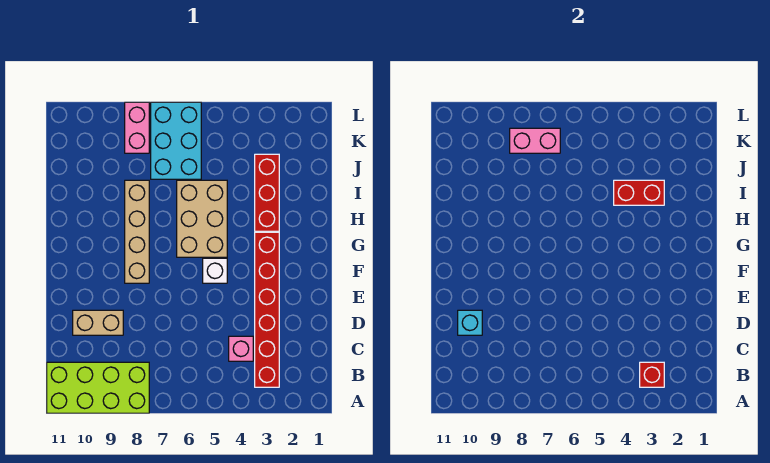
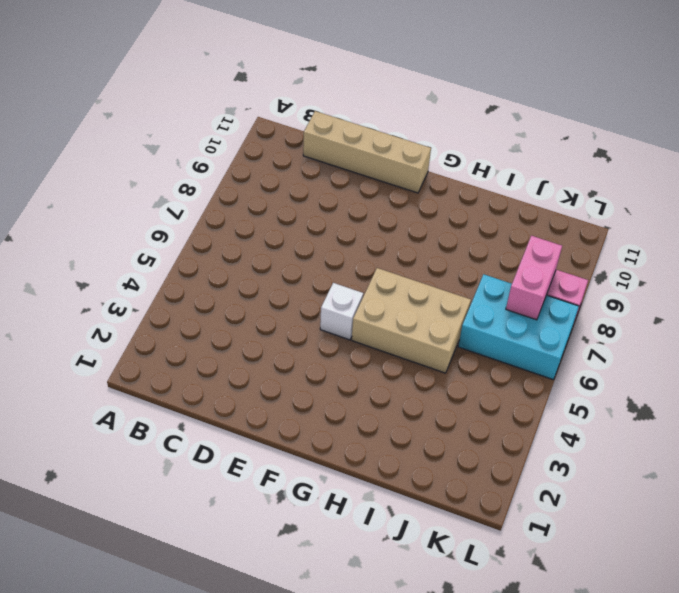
tan 1x4 brick [303,111,431,193] -> tan 1x4 brick moved to [125,180,149,283]
none -> lime 2x4 brick [47,362,149,413]
none -> red 1x6 brick [255,232,279,387]
none -> pink 1x1 brick [229,336,253,361]

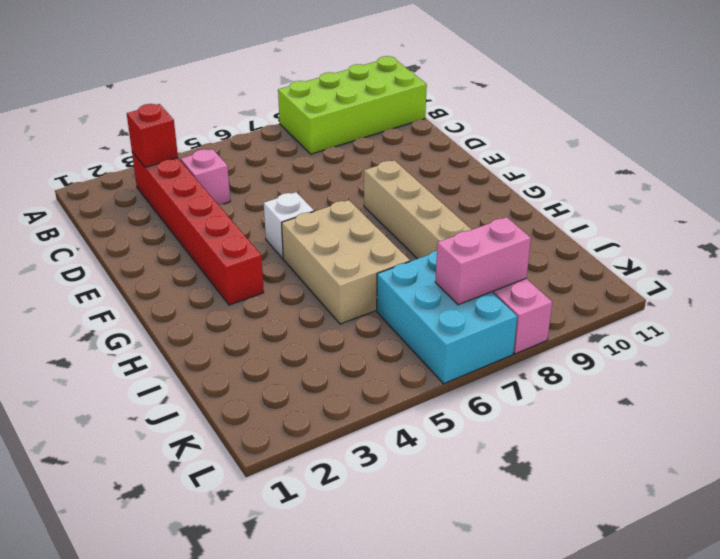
none -> tan 1x2 brick [73,310,123,335]
none -> red 1x3 brick [255,154,279,231]
none -> cyan 1x1 brick [458,310,482,335]

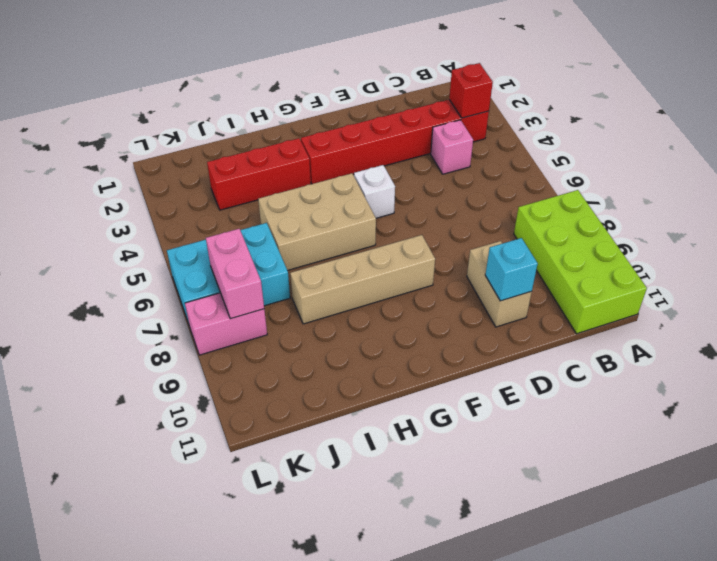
none -> red 1x2 brick [614,180,664,205]

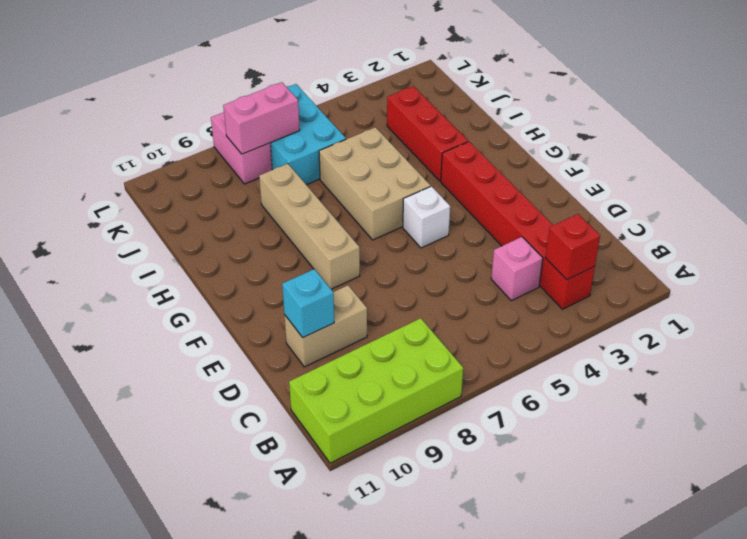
none -> red 1x2 brick [614,180,664,205]

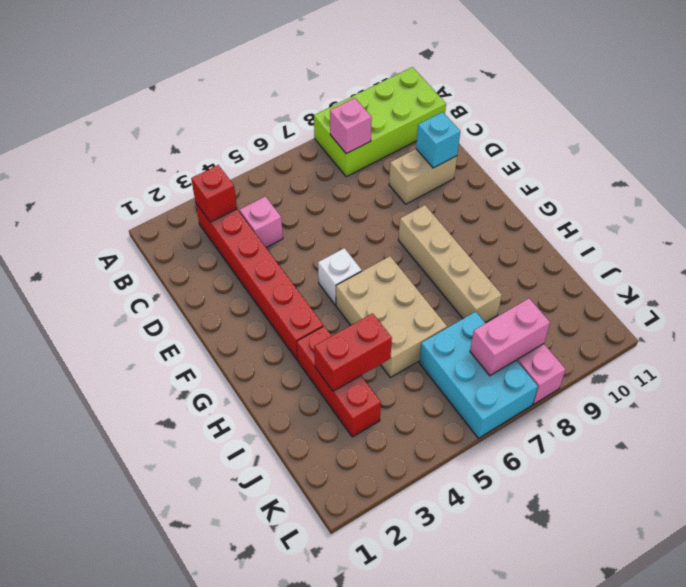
pink 1x1 brick [330,98,372,154] -> none

